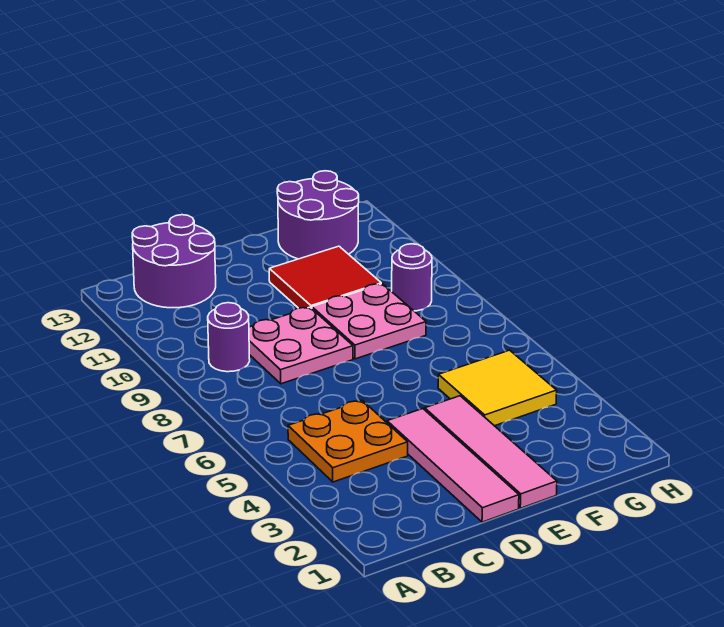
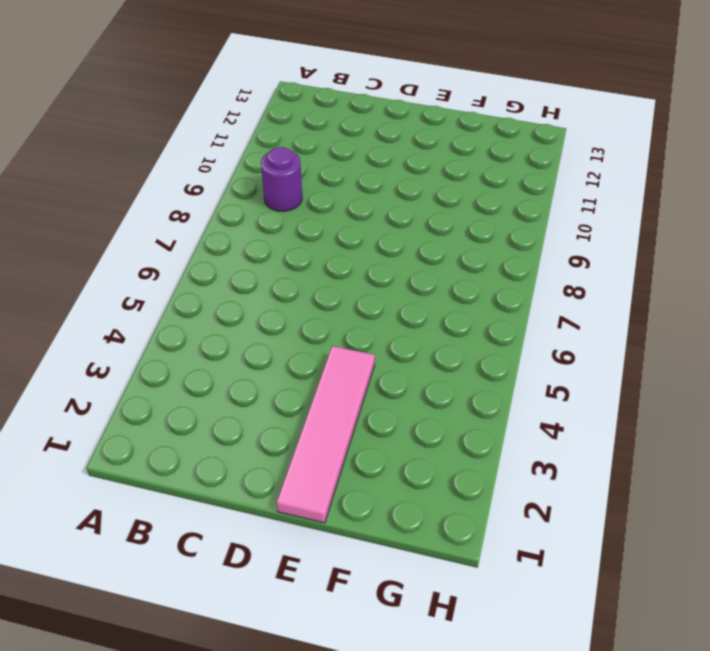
none -> orange 2x2 plate [288,400,408,482]
none -> purple 2x2 round brick [132,215,216,308]

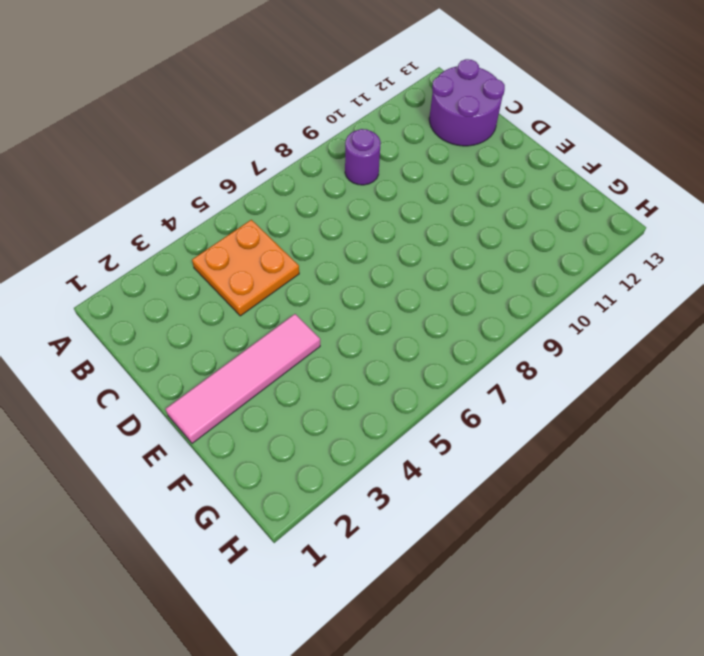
none -> pink 2x2 plate [249,307,353,384]
none -> pink 1x4 tile [387,409,519,522]

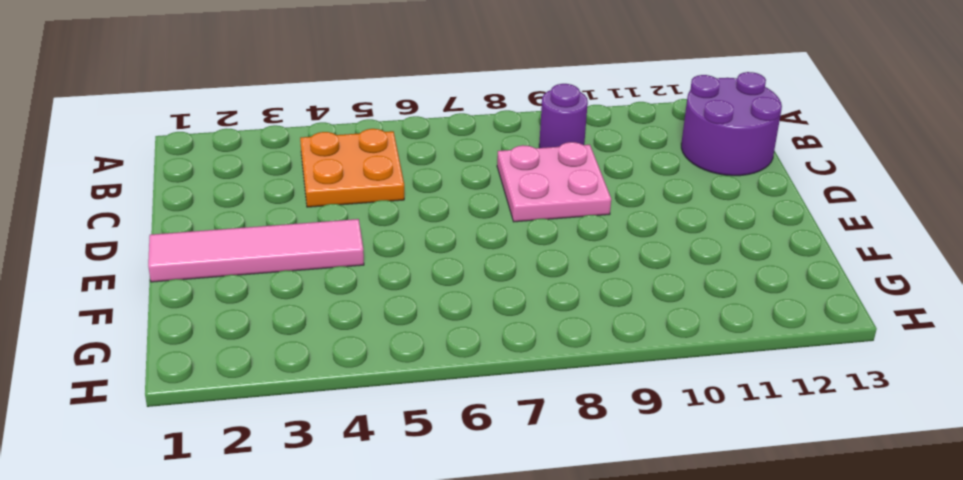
none -> pink 1x4 tile [387,409,519,522]
none -> pink 2x2 plate [312,284,426,359]

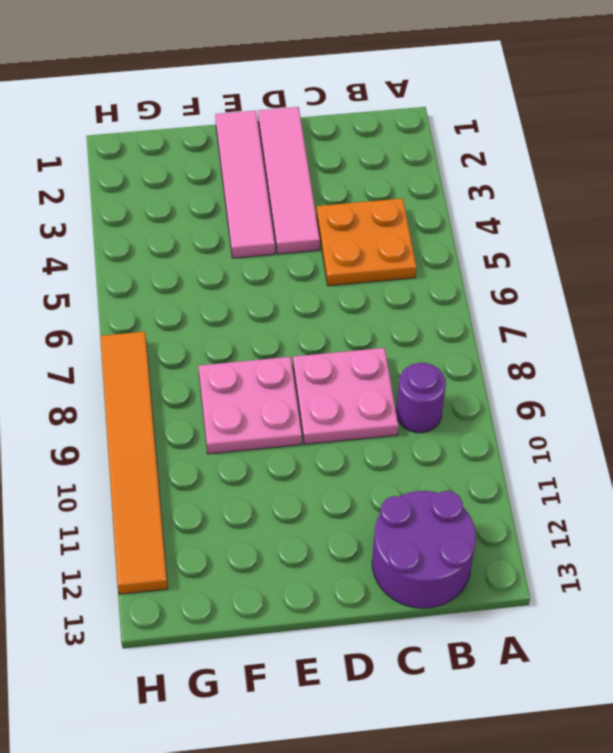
orange 1x6 tile [100,332,168,594] -> none
none -> red 2x2 tile [269,246,381,308]
none -> yellow 2x2 tile [438,350,557,426]

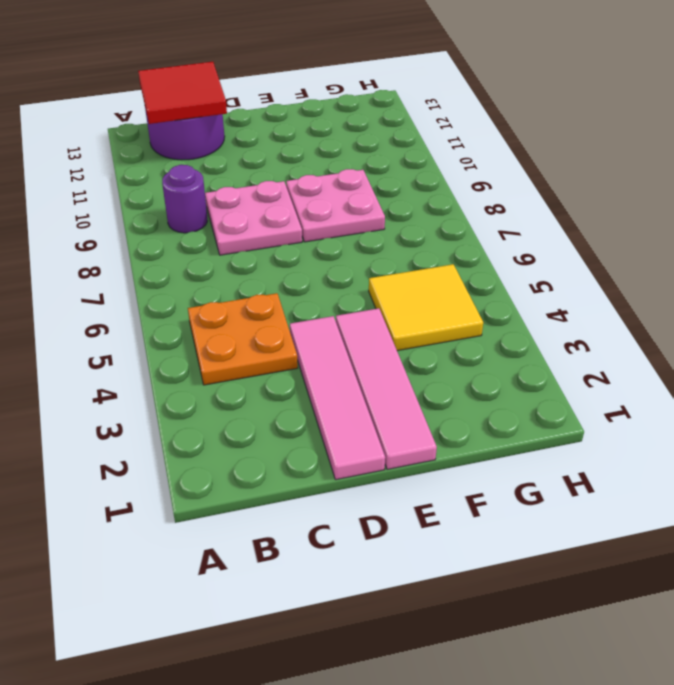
red 2x2 tile [138,62,227,124] -> red 2x2 tile moved to [269,246,381,308]
none -> purple 2x2 round brick [277,171,359,259]
none -> purple 1x1 round brick [392,244,432,311]

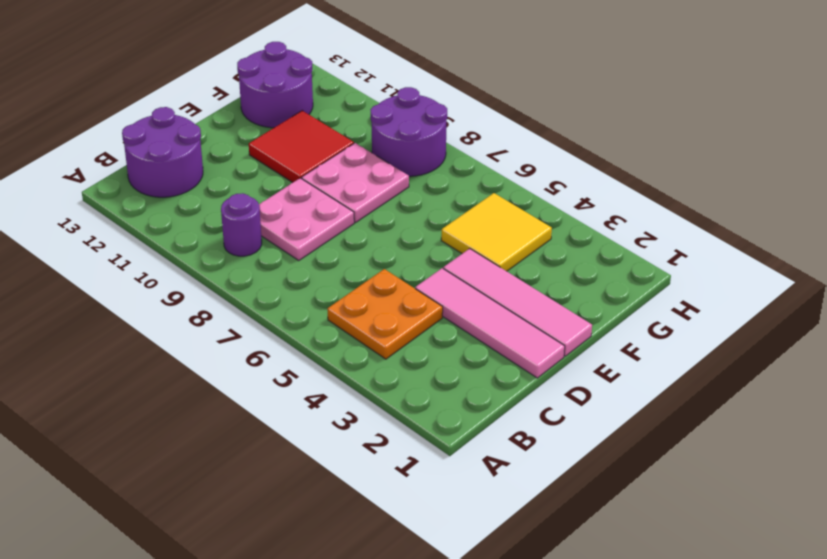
purple 2x2 round brick [370,87,447,176] -> purple 1x1 round brick [392,244,432,311]

